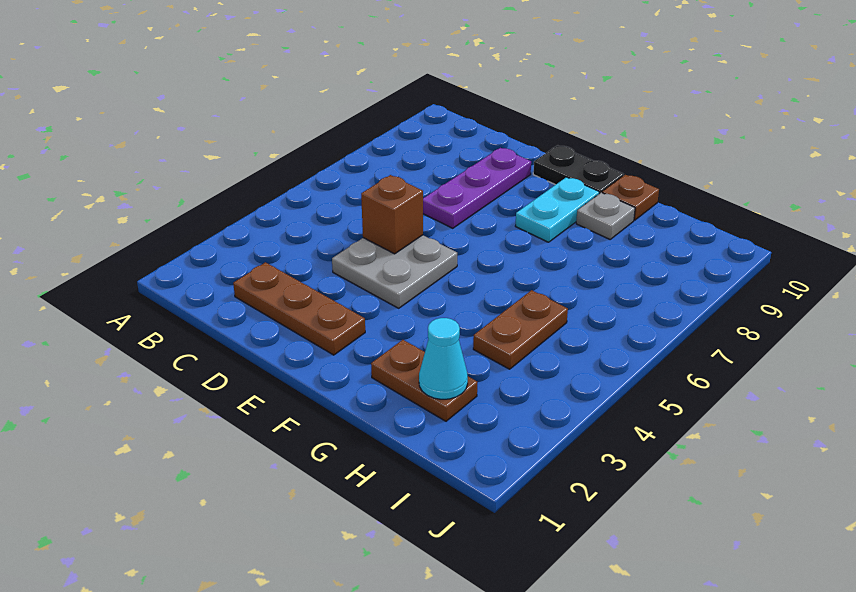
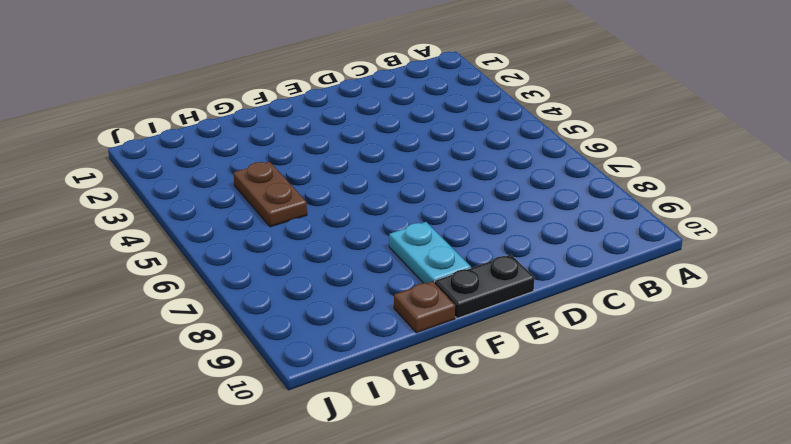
none -> brown 1x3 plate [233,262,365,355]
none -> grey 2x2 plate [332,235,457,308]

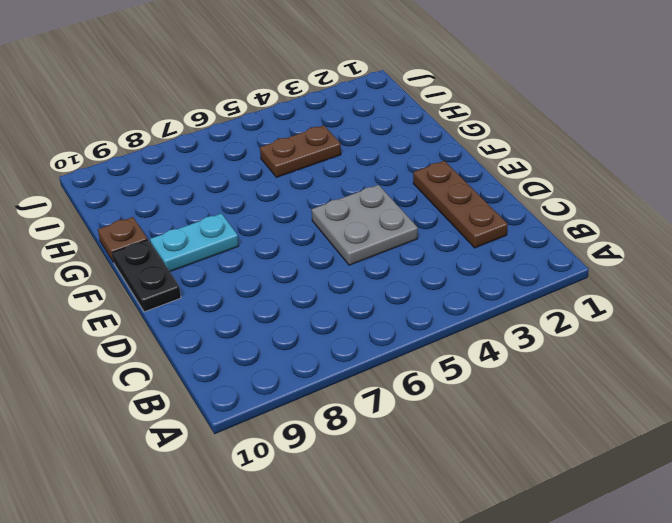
none -> purple 1x3 plate [423,148,531,228]
none -> brown 1x2 plate [371,340,477,421]

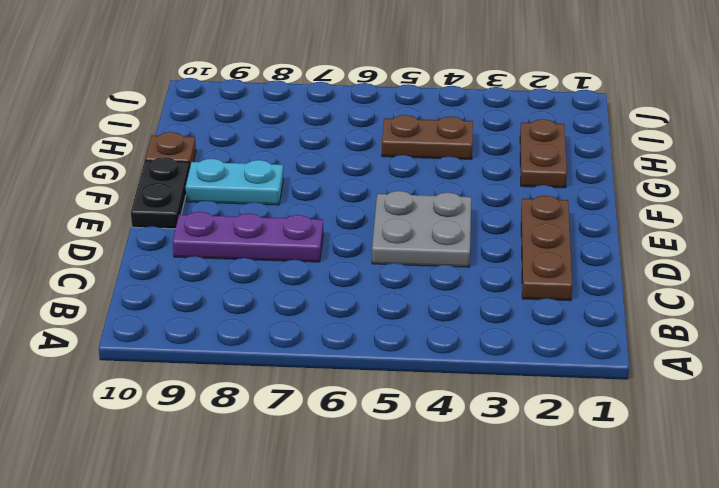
none -> grey 1x1 plate [576,193,635,239]
none -> brown 1x1 brick [361,175,423,254]

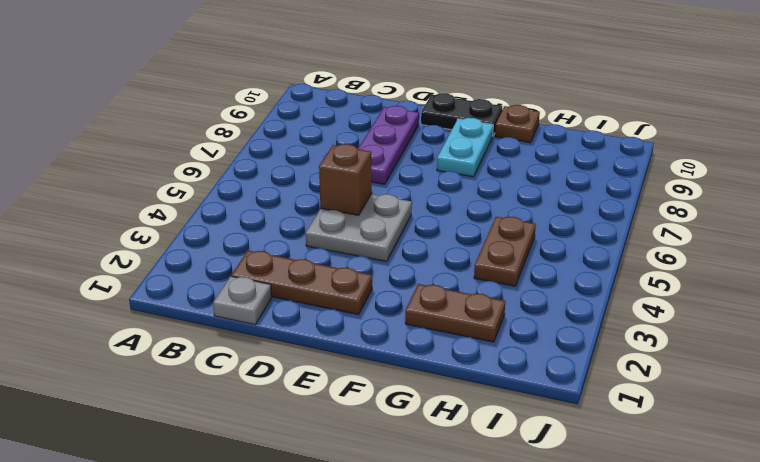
grey 1x1 plate [213,276,272,325] -> grey 1x1 plate moved to [576,193,635,239]
none -> cyan 1x1 cone [419,318,468,399]

